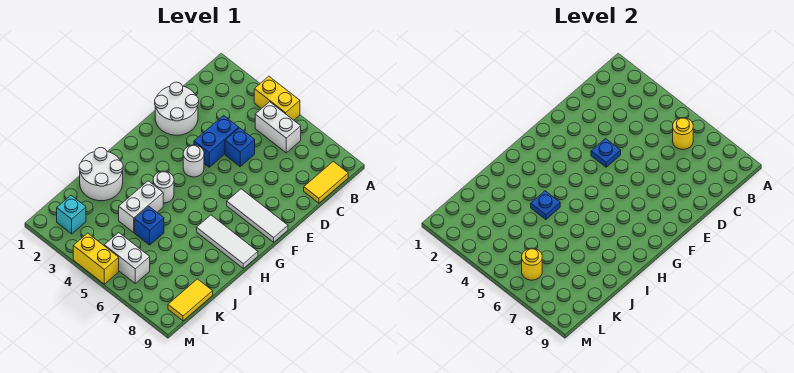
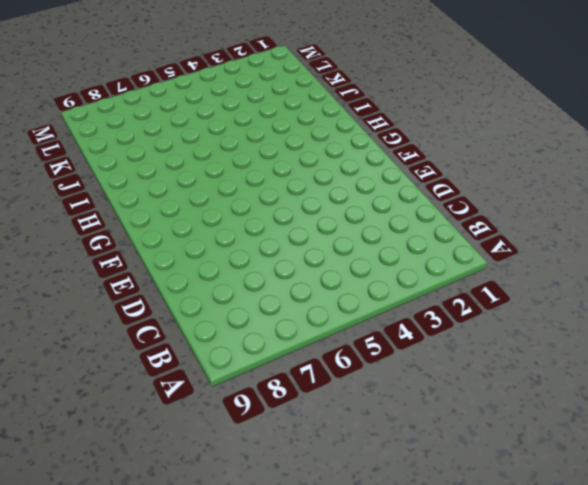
none -> yellow 1x2 brick [254,76,300,120]
none -> white 1x2 brick [255,102,301,153]
none -> yellow 1x2 tile [304,161,348,203]

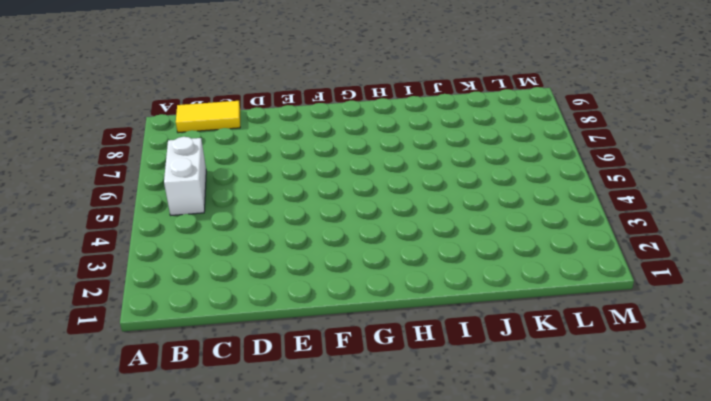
none -> yellow 1x2 brick [254,76,300,120]
none -> white 2x2 round brick [155,82,199,135]
none -> blue 1x2 brick [194,116,239,167]

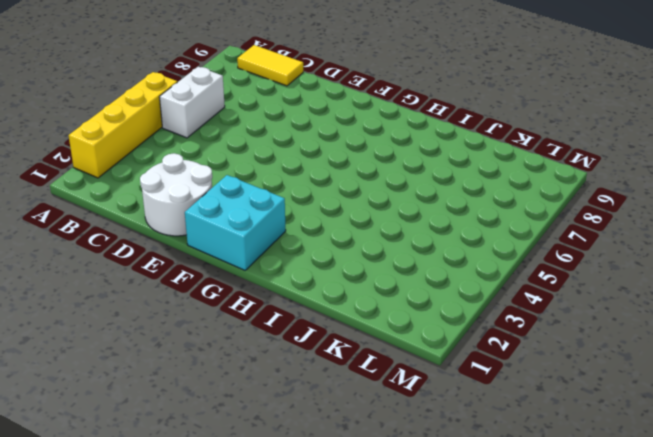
yellow 1x4 brick [69,72,177,178] -> yellow 1x2 brick [254,76,300,120]
cyan 2x2 brick [185,175,286,270] -> none
none -> blue 1x2 brick [194,116,239,167]
none -> blue 1x1 brick [225,128,255,166]
none -> white 1x1 round brick [183,145,204,177]

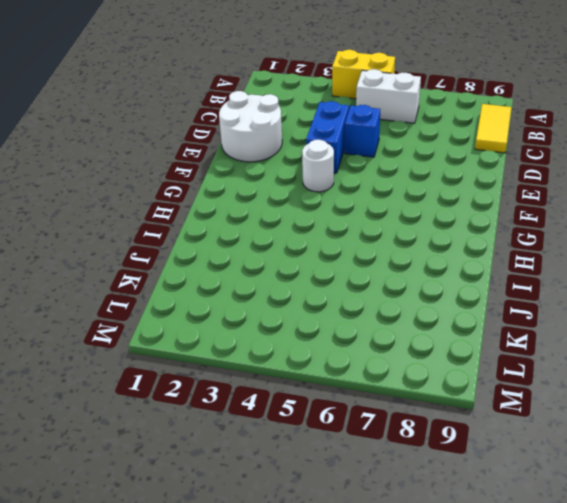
none -> white 1x3 tile [227,189,288,242]
none -> white 1x1 round brick [153,171,174,203]
none -> white 1x3 tile [197,215,258,268]

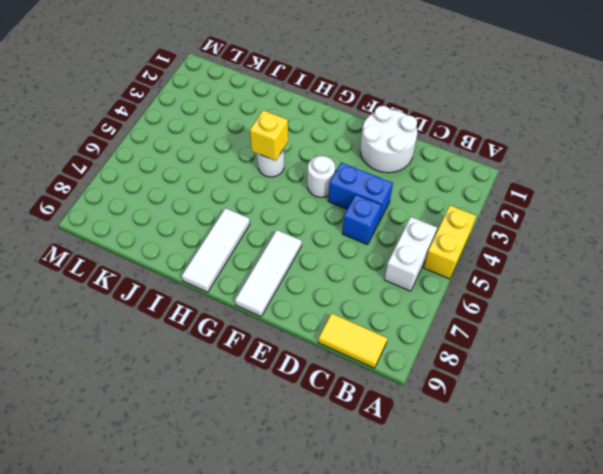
yellow 1x1 brick [250,110,288,161] -> none
none -> white 2x2 round brick [79,148,123,201]
none -> white 1x2 brick [119,181,163,232]
none -> blue 1x1 brick [135,207,164,245]

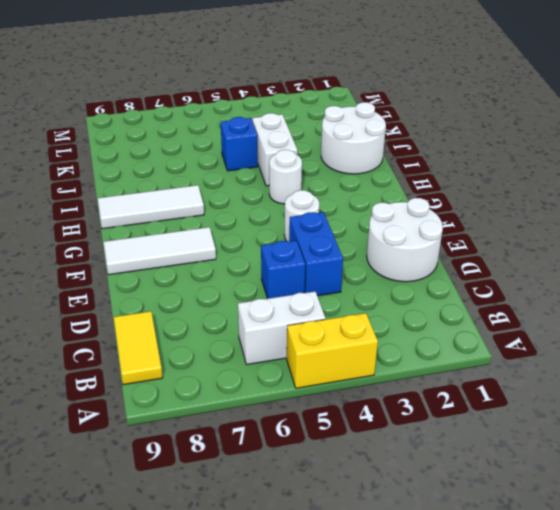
none -> yellow 1x2 tile [168,279,213,321]
none -> cyan 1x1 brick [57,195,86,234]
none -> white 1x2 brick [104,233,150,283]

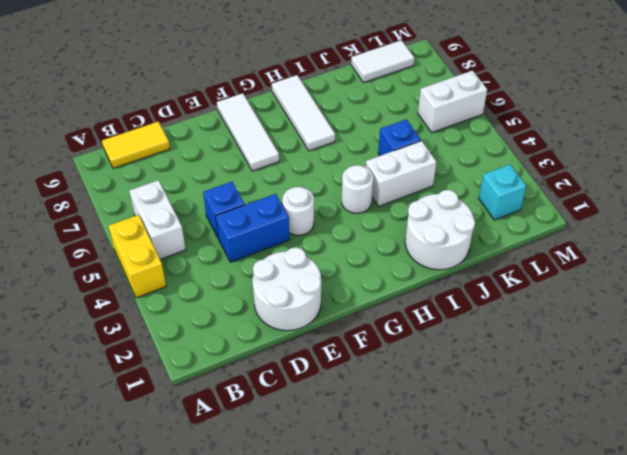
white 1x2 tile [351,40,415,82] -> yellow 1x2 tile [168,279,213,321]
white 1x2 brick [418,71,487,132] -> white 1x2 brick turned to [104,233,150,283]
none -> yellow 1x2 brick [73,233,119,284]
none -> yellow 1x1 round brick [673,118,693,149]
none -> blue 1x1 plate [591,139,621,167]

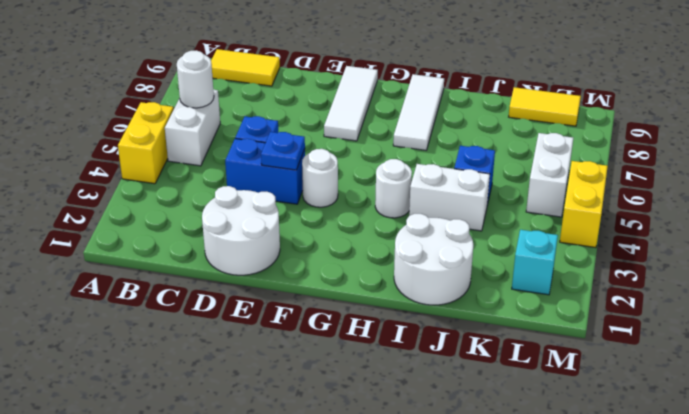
white 1x1 round brick [177,50,214,108] -> yellow 1x1 round brick [673,118,693,149]
none -> blue 1x1 plate [531,191,560,220]
none -> yellow 1x1 round brick [522,248,542,280]

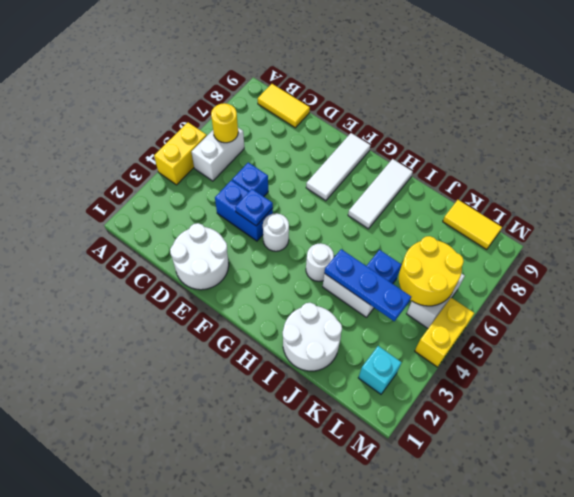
blue 1x3 plate [324,249,411,321] -> blue 1x1 plate [531,191,560,220]
yellow 2x2 round brick [399,236,464,306] -> yellow 1x1 round brick [522,248,542,280]

